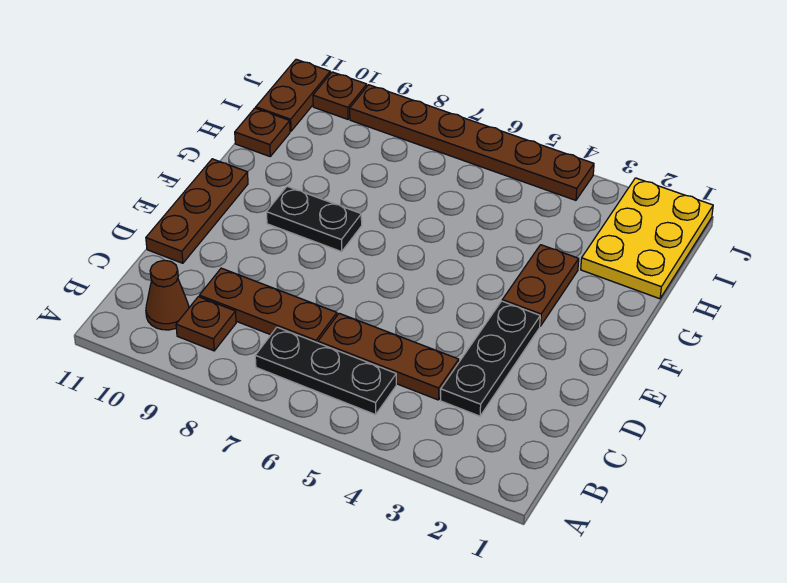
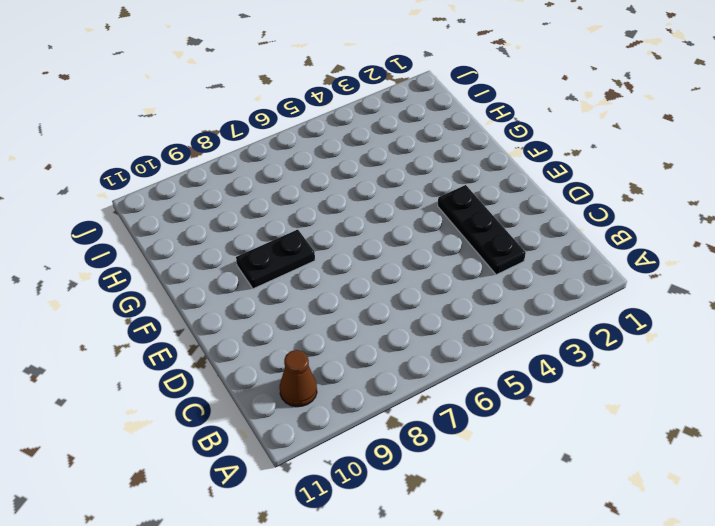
none -> black 1x3 plate [255,327,396,415]
none -> brown 1x1 plate [176,297,236,351]
none -> brown 1x3 plate [318,313,459,400]

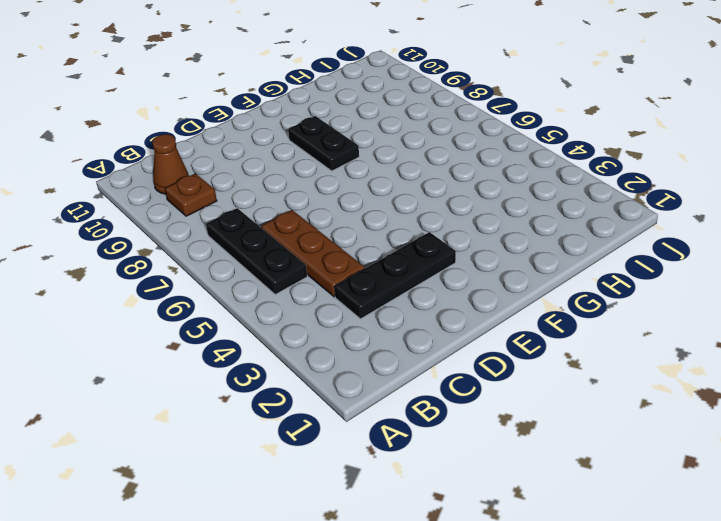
none -> brown 1x3 plate [199,268,337,343]
none -> brown 1x3 plate [146,159,248,263]
none -> brown 1x2 plate [502,245,579,326]

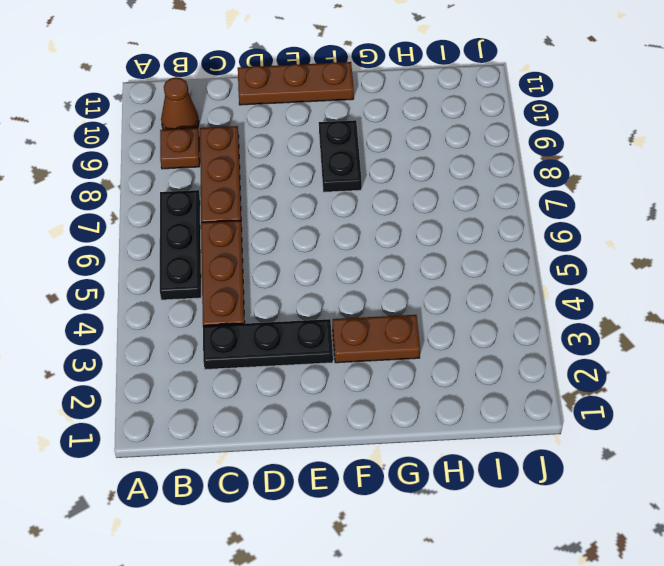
none -> yellow 2x3 plate [581,178,713,299]
none -> brown 1x1 plate [235,108,290,156]
none -> brown 1x2 plate [256,59,330,131]

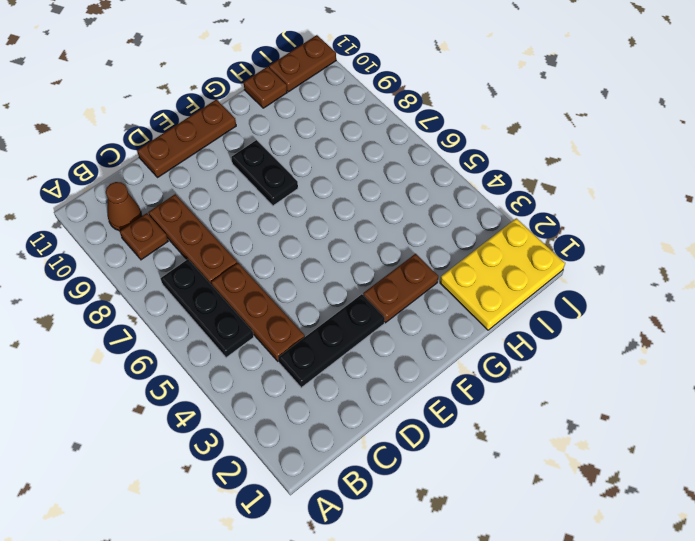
none -> brown 1x6 plate [350,85,594,200]
none -> brown 1x1 plate [313,72,367,119]

